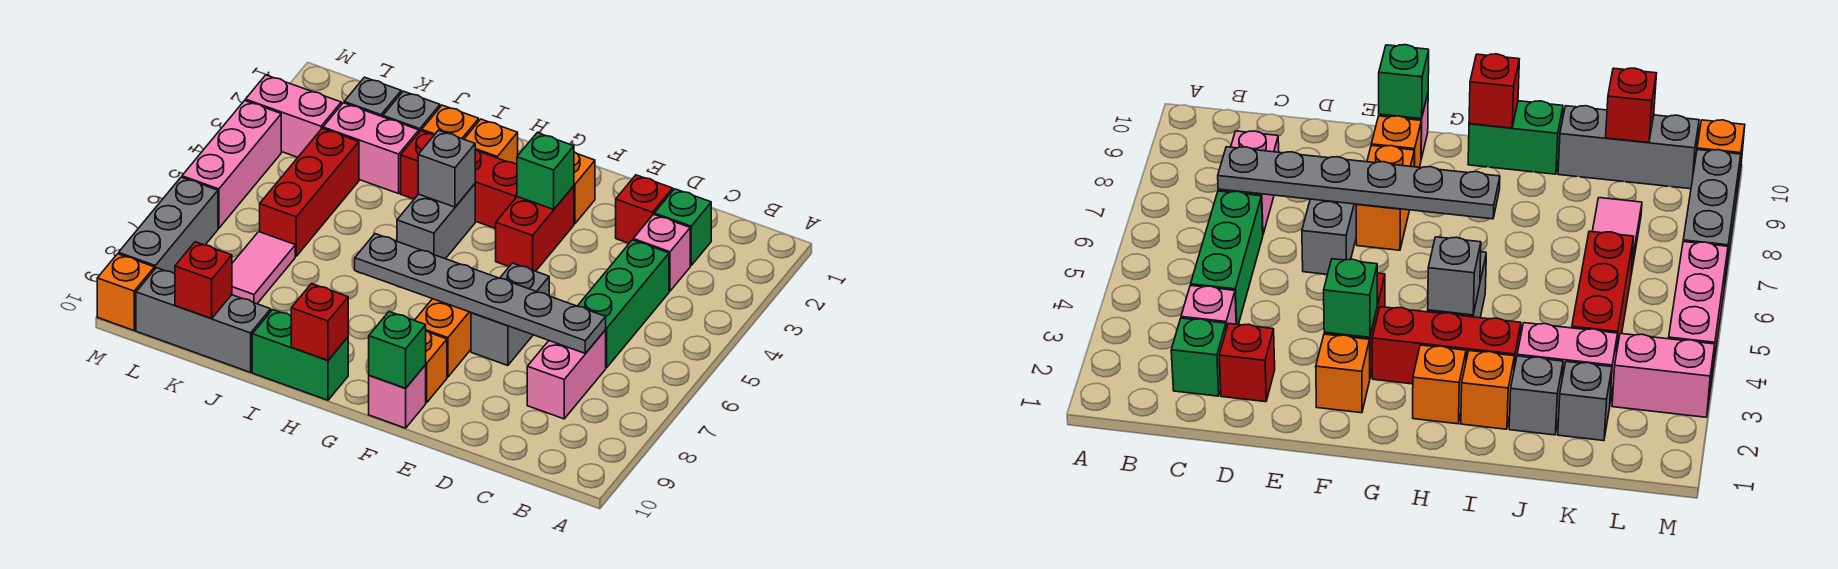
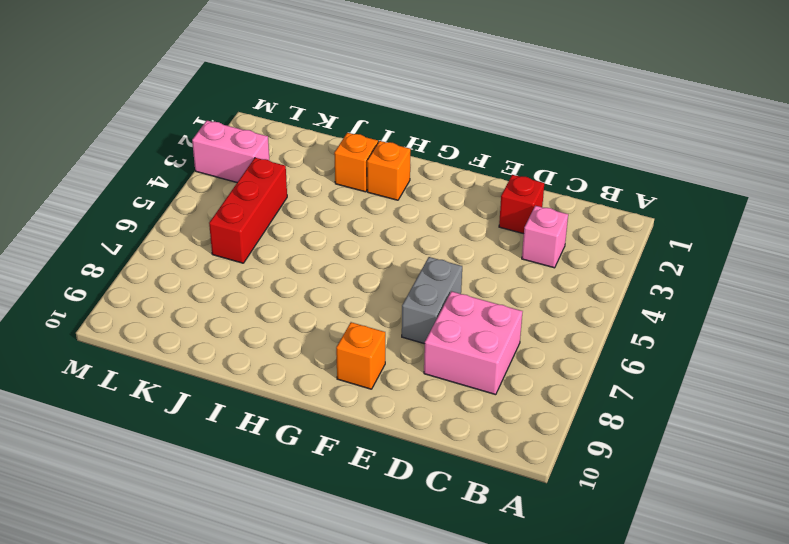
pink 2x2 brick [424,291,523,395] -> pink 1x2 brick [527,330,606,419]
none -> green 1x1 brick [654,189,711,266]
none -> green 1x3 brick [578,240,669,368]
none -> orange 1x1 brick [574,152,595,224]
none -> red 1x2 brick [496,186,574,271]

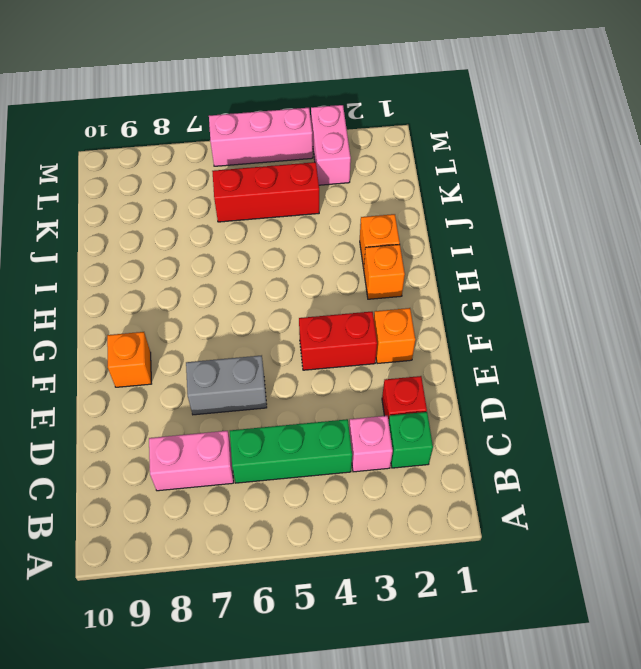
none -> orange 1x2 brick [415,299,471,377]
none -> pink 1x1 brick [369,365,426,428]
none -> red 1x3 brick [401,131,517,229]
none -> grey 1x2 brick [397,184,475,259]

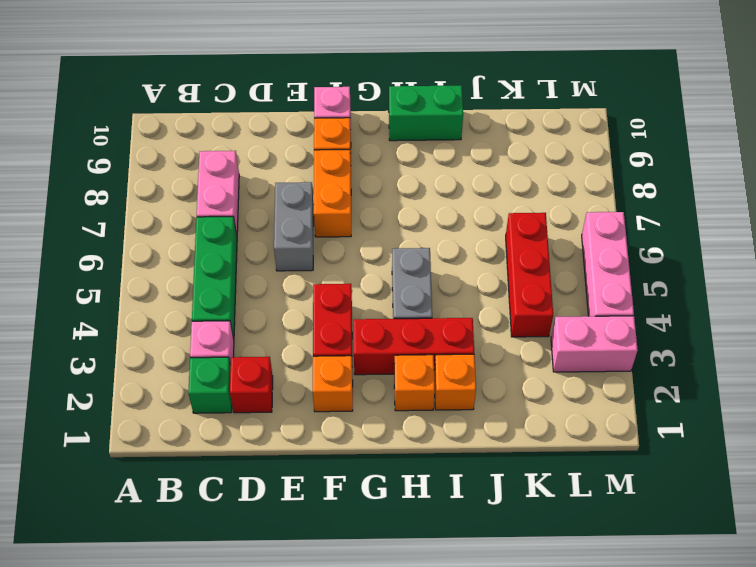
none -> grey 1x1 brick [383,91,440,132]
none -> pink 1x2 brick [323,103,419,194]
none -> grey 1x3 brick [136,268,271,372]
none -> grey 1x1 brick [344,77,401,117]

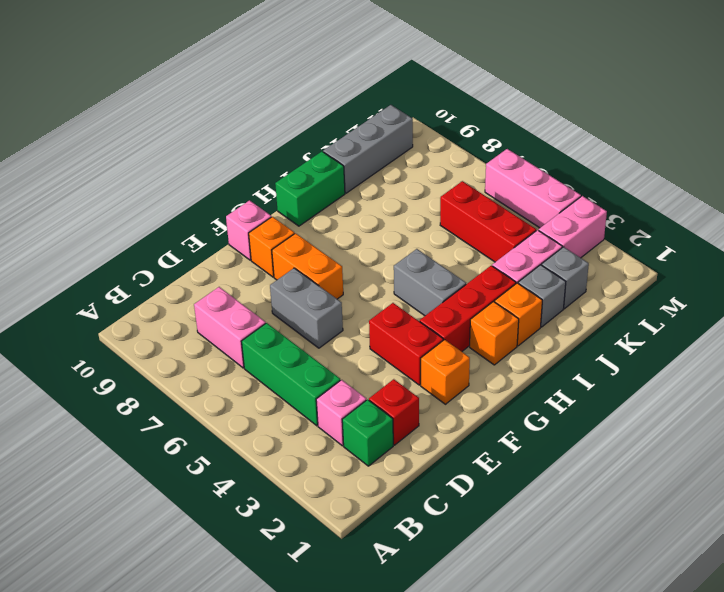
none -> pink 1x2 tile [232,232,295,304]
none -> grey 1x3 brick [119,177,218,274]
none -> orange 1x1 brick [97,254,154,330]
none -> grey 1x6 plate [355,234,606,354]

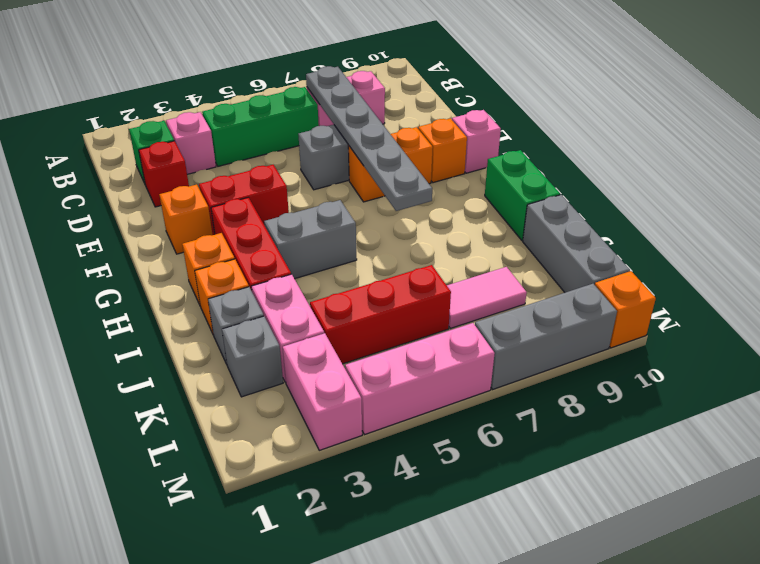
none -> green 1x1 brick [517,133,574,209]
none -> green 1x1 brick [369,312,426,388]
none -> grey 1x1 brick [418,130,475,207]
none -> red 1x1 brick [291,284,348,360]

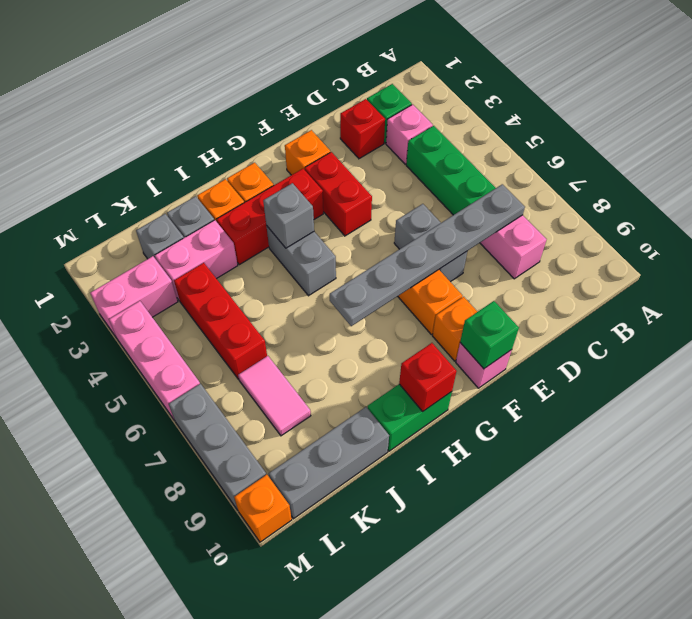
none -> green 1x1 brick [517,133,574,209]
none -> red 1x1 brick [175,242,232,319]

